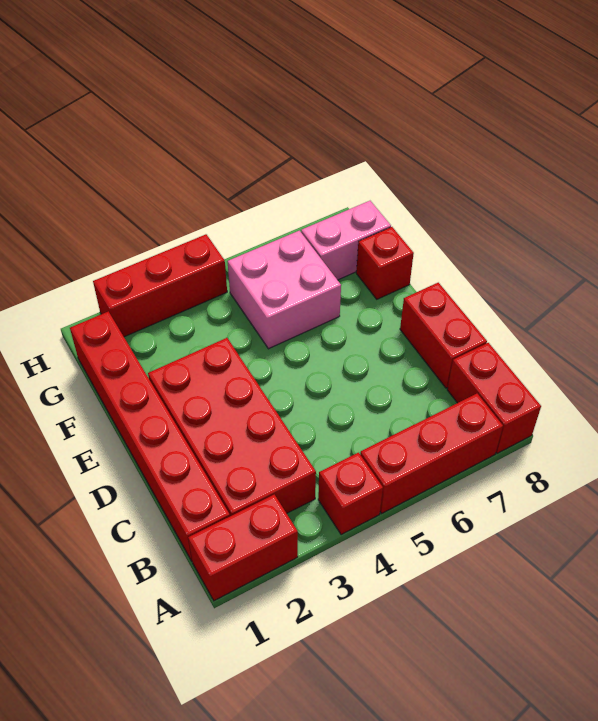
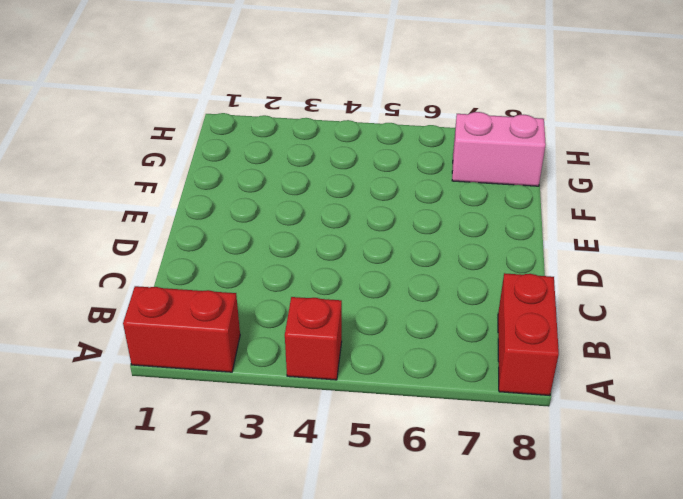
none -> red 1x3 brick [360,394,503,513]
none -> red 1x6 brick [70,311,230,561]

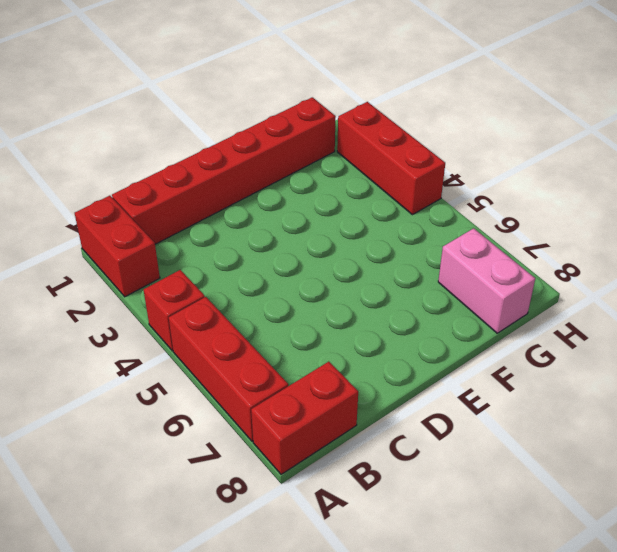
none -> red 2x4 brick [148,338,316,516]
none -> red 1x2 brick [400,283,487,388]

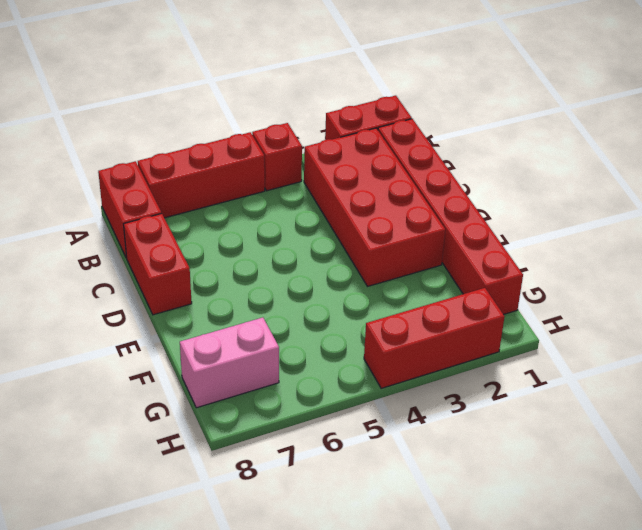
none -> pink 2x2 brick [227,231,341,349]
none -> red 1x1 brick [356,227,414,299]

